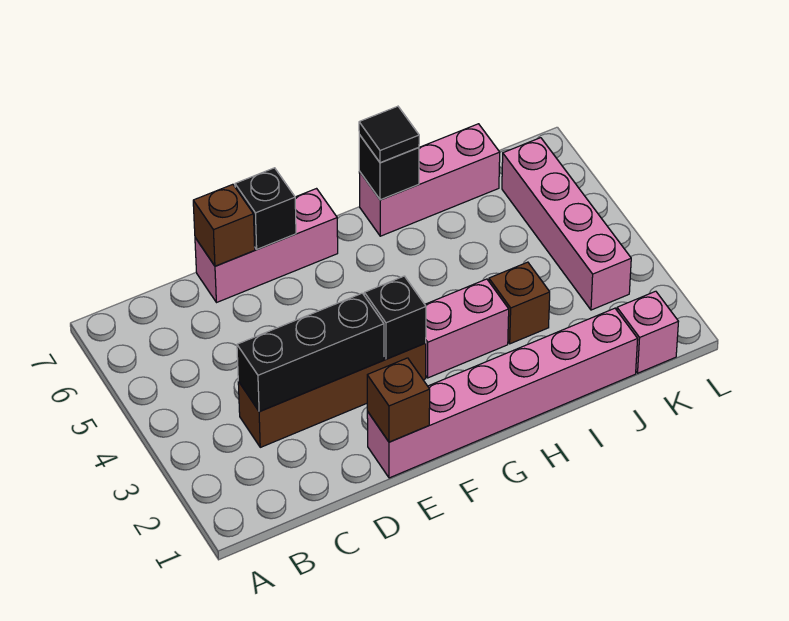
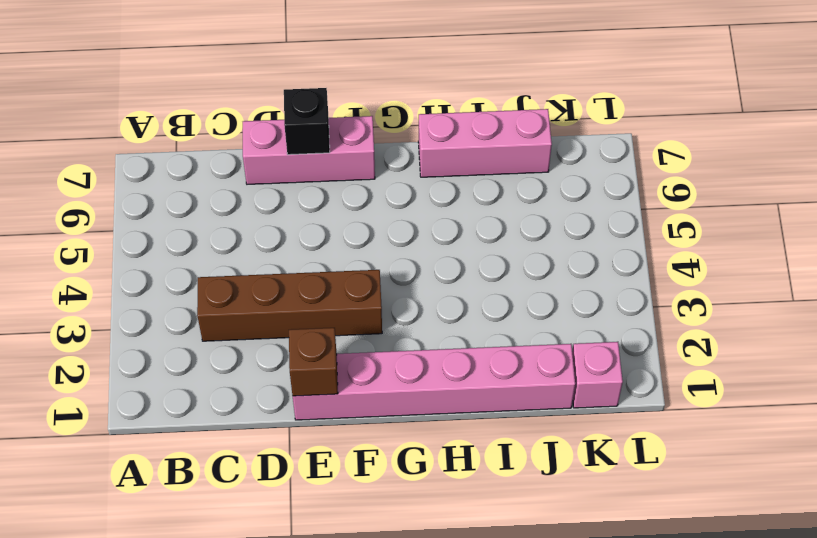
none -> pink 1x2 brick [425,279,509,378]
none -> brown 1x1 brick [489,262,550,344]
none -> pink 1x4 brick [502,138,631,310]

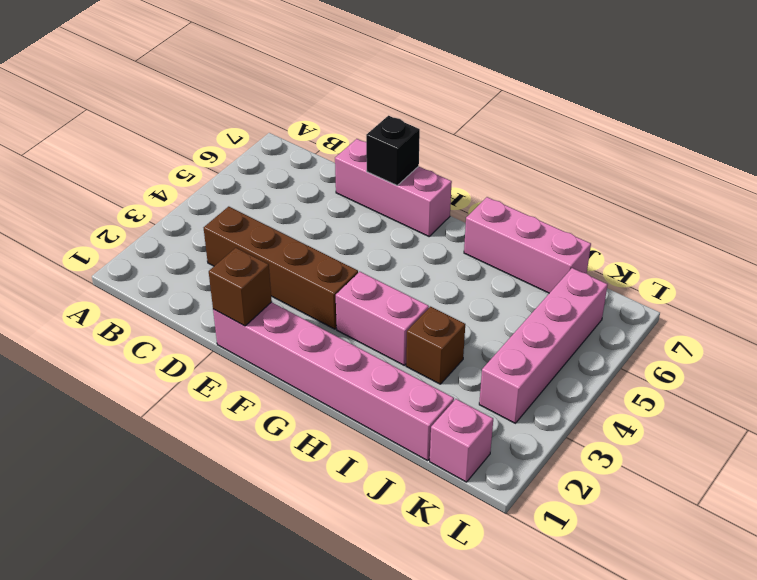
none -> black 1x3 brick [237,293,384,412]
none -> brown 1x1 brick [193,184,255,266]
none -> black 1x1 brick [364,276,426,359]

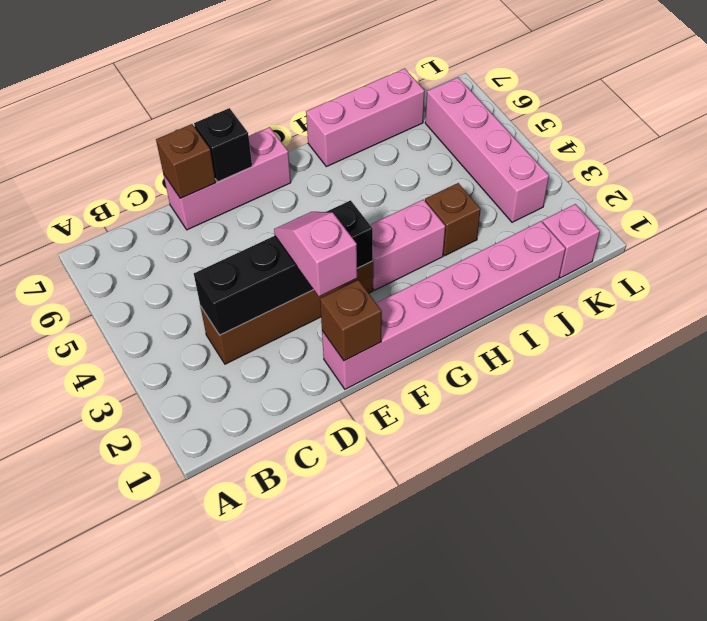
pink 1x2 slope [274,212,357,296] -> none
none -> black 1x1 brick [359,135,419,200]
none -> black 1x1 tile [359,106,419,163]

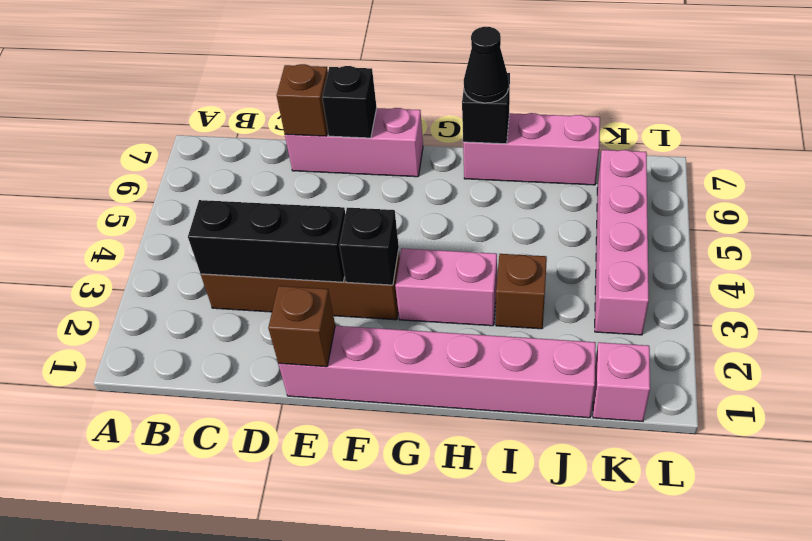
black 1x1 cone [464,27,509,103] -> black 1x1 tile [359,106,419,163]

